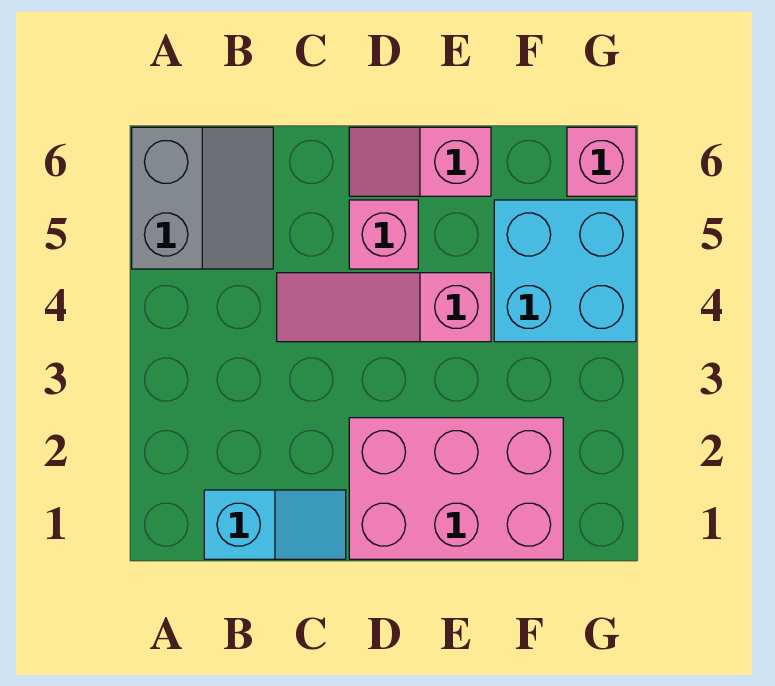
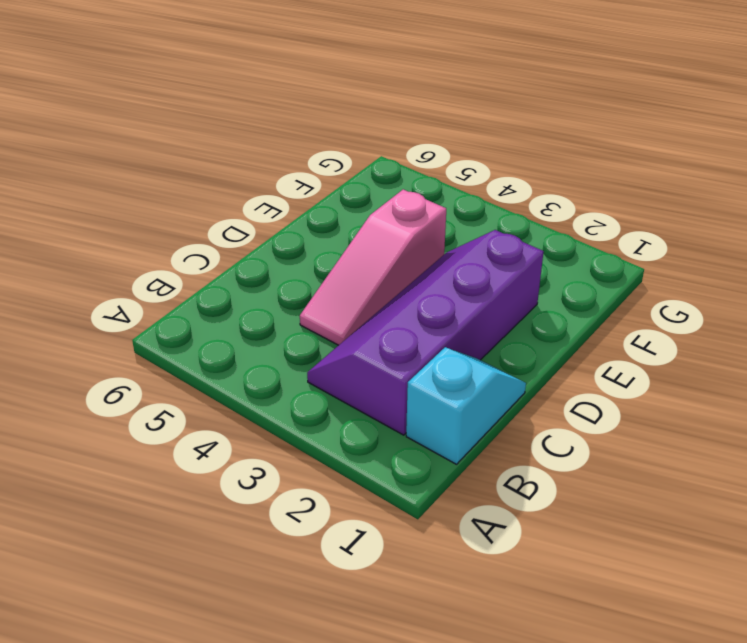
purple 2x4 slope [307,230,544,435] -> pink 2x3 brick [349,418,563,559]
none -> grey 2x2 slope [132,127,273,269]
none -> pink 1x1 brick [349,200,418,269]

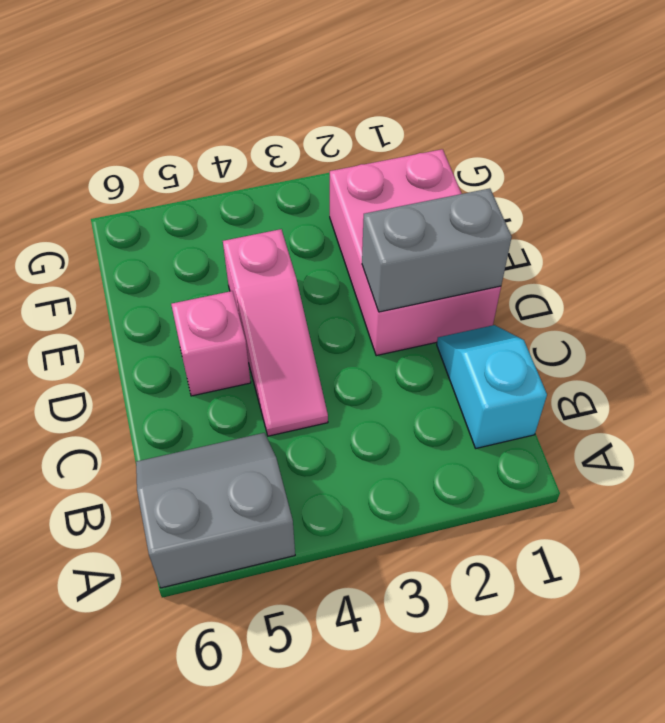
grey 1x2 brick [362,188,512,312] -> none
none -> pink 1x2 slope [349,127,491,196]
none -> cyan 2x2 brick [494,200,636,342]

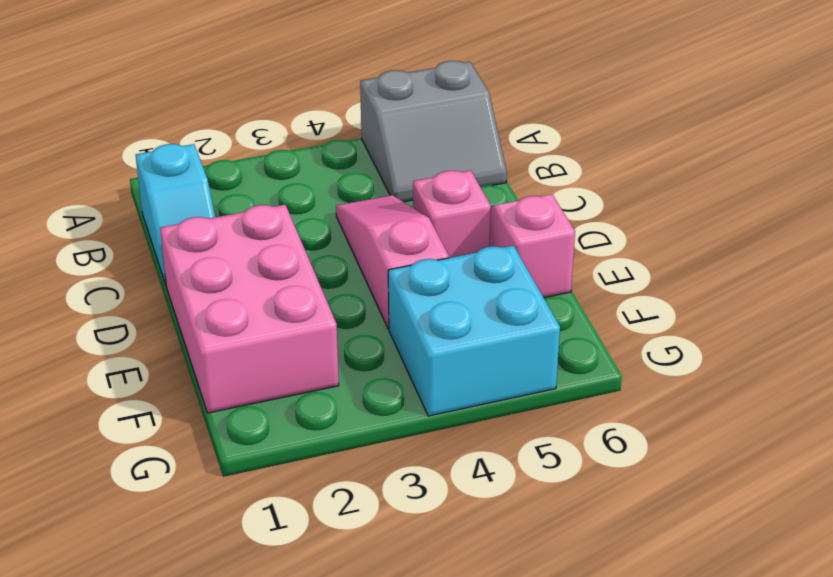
none -> pink 1x1 brick [567,127,636,196]

